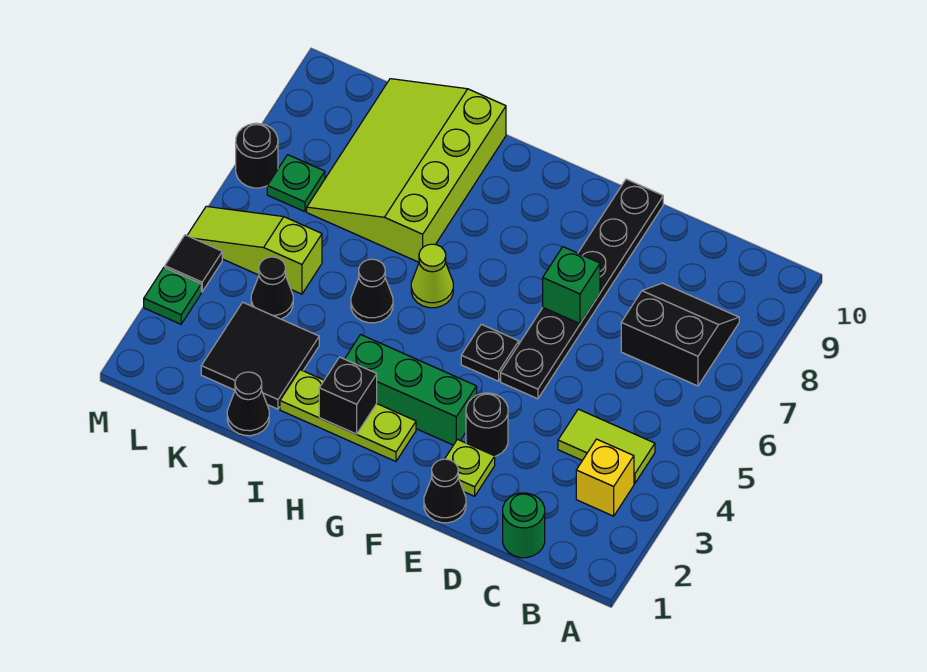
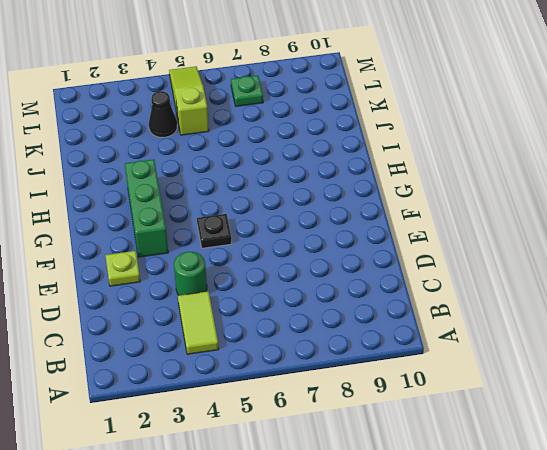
green 1x1 round brick [174,252,207,295] -> green 1x1 round brick moved to [503,493,545,558]
none -> yellow 1x1 brick [576,439,634,516]
none -> black 2x2 slope [621,283,739,386]
none -> black 1x1 cone [424,459,466,523]

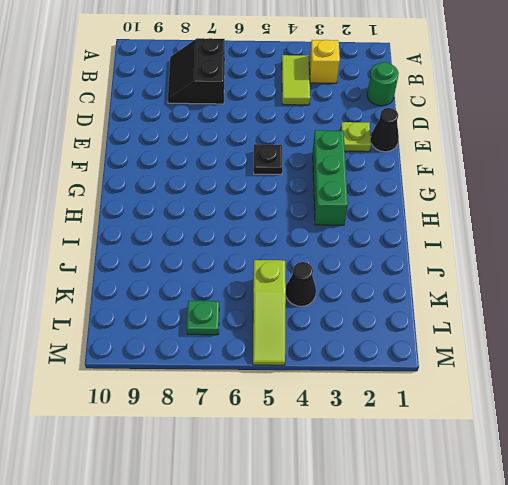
none -> black 1x1 round brick [466,393,508,456]
none -> black 1x6 plate [501,179,663,399]
none -> lime 1x3 plate [280,370,416,461]

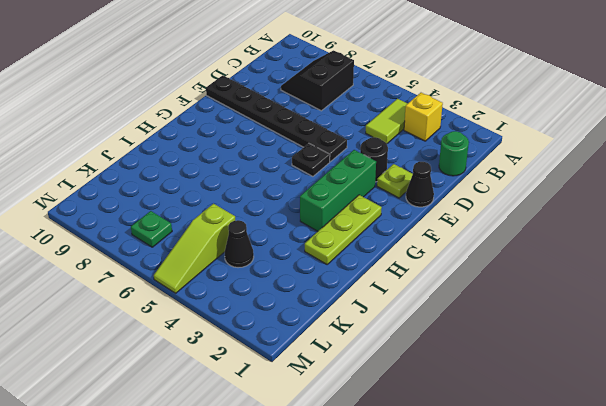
none -> lime 1x1 cone [411,244,453,308]
none -> black 1x1 cone [351,259,393,323]
none -> lime 3x4 slope [307,79,506,262]

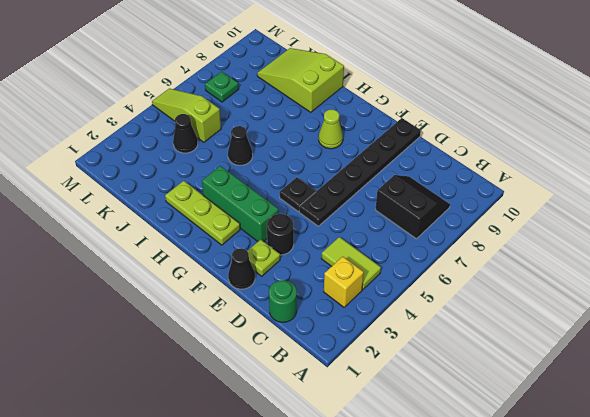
lime 1x1 cone [319,110,343,149] -> lime 1x1 cone moved to [411,244,453,308]
lime 2x3 slope [257,48,344,112] -> lime 3x4 slope [307,79,506,262]
none -> black 1x1 cone [227,372,269,436]
none -> black 2x2 tile [201,302,319,409]
none -> green 1x1 plate [144,268,201,324]

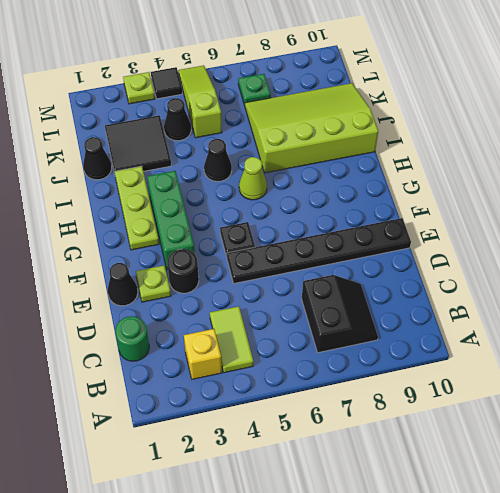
lime 1x1 plate [123,72,155,104] -> green 1x1 plate [144,268,201,324]
none -> black 1x1 round brick [236,123,278,188]
none -> green 1x1 brick [543,247,600,324]
none -> black 1x1 brick [319,357,377,434]

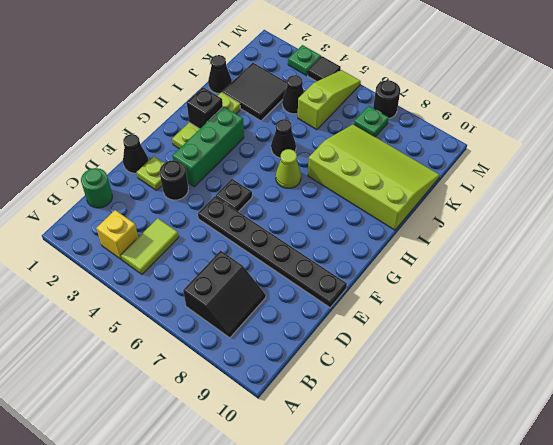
none -> green 1x1 brick [543,247,600,324]

